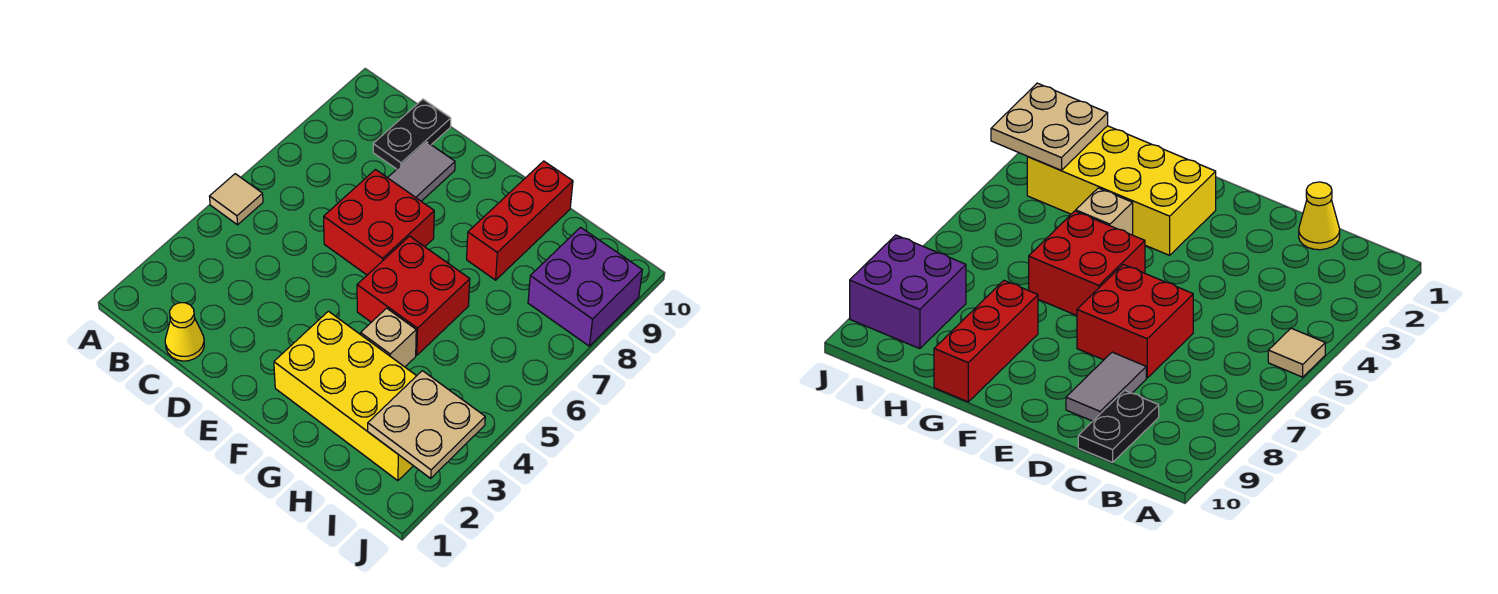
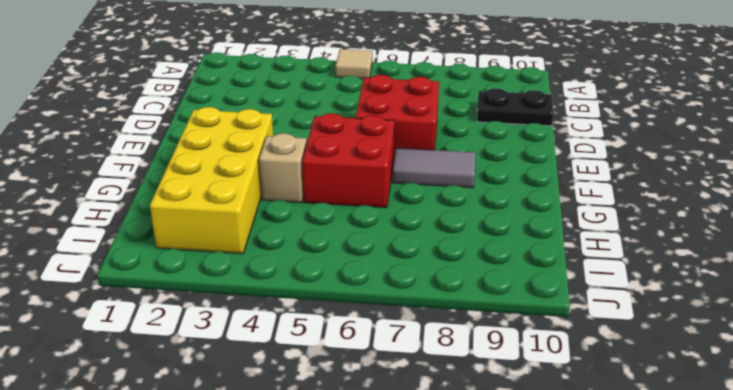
grey 1x2 tile [393,148,475,188] -> grey 1x2 tile moved to [388,142,455,201]
none -> yellow 1x1 cone [165,303,204,361]
none -> red 1x3 brick [467,161,573,280]

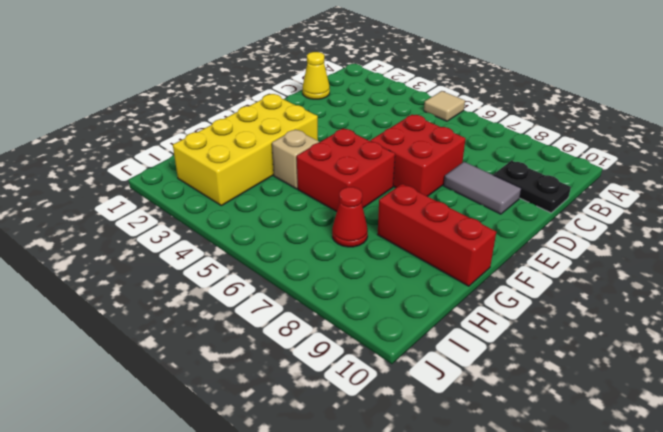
red 1x1 cone [332,187,368,247] -> none
none -> purple 2x2 brick [528,227,642,346]
none -> tan 2x2 plate [368,371,485,478]

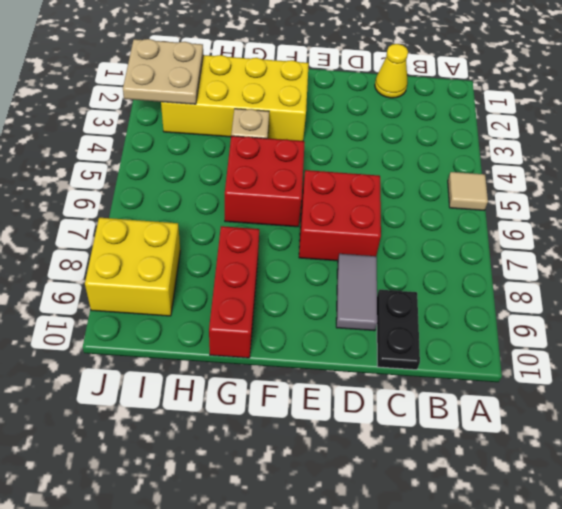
yellow 2x2 brick [85,218,180,316] -> purple 2x2 brick [528,227,642,346]

